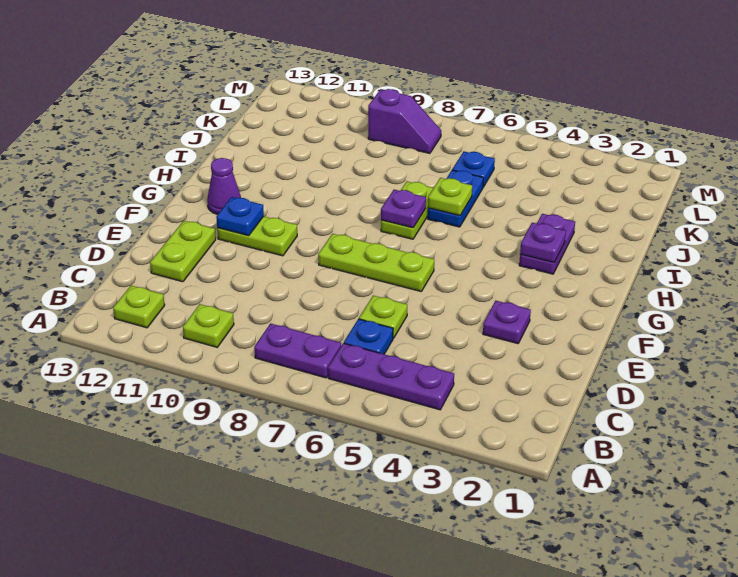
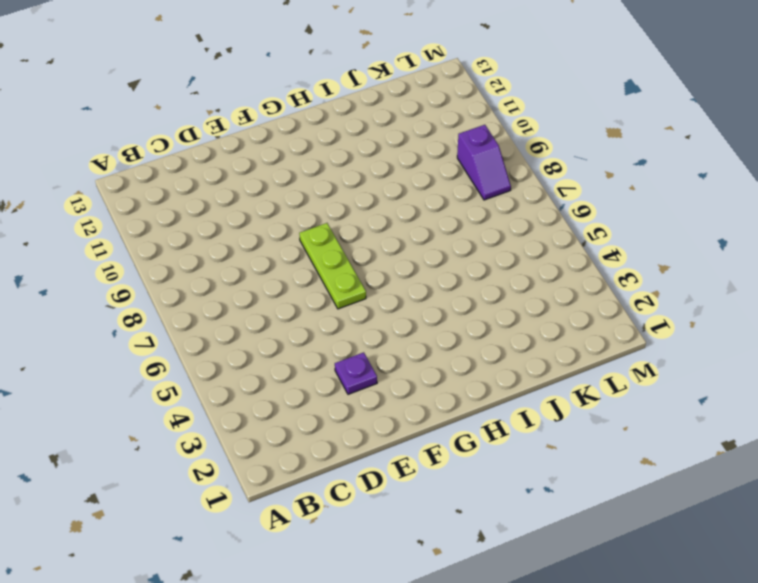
none -> purple 1x3 plate [328,343,454,410]
none -> purple 1x2 plate [254,323,341,378]
none -> lime 1x1 plate [183,304,234,347]

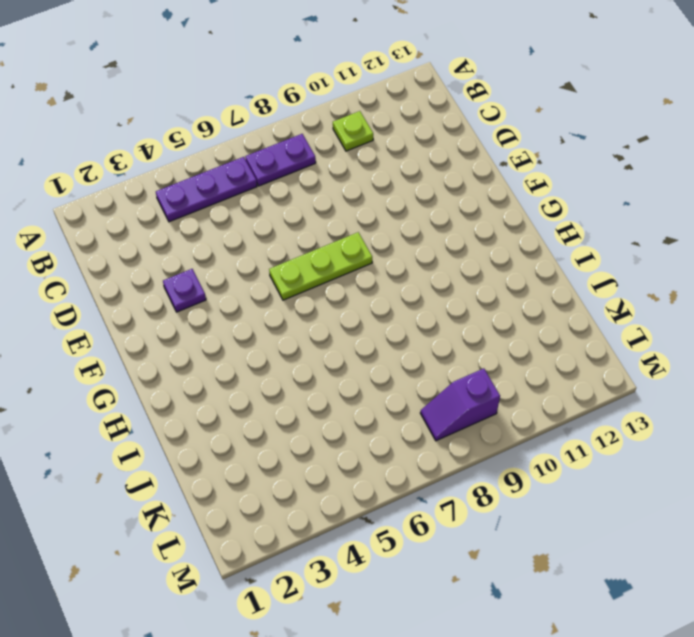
none -> lime 1x1 plate [113,286,165,328]
none -> blue 1x1 plate [344,319,393,354]
none -> lime 1x1 plate [359,296,407,338]

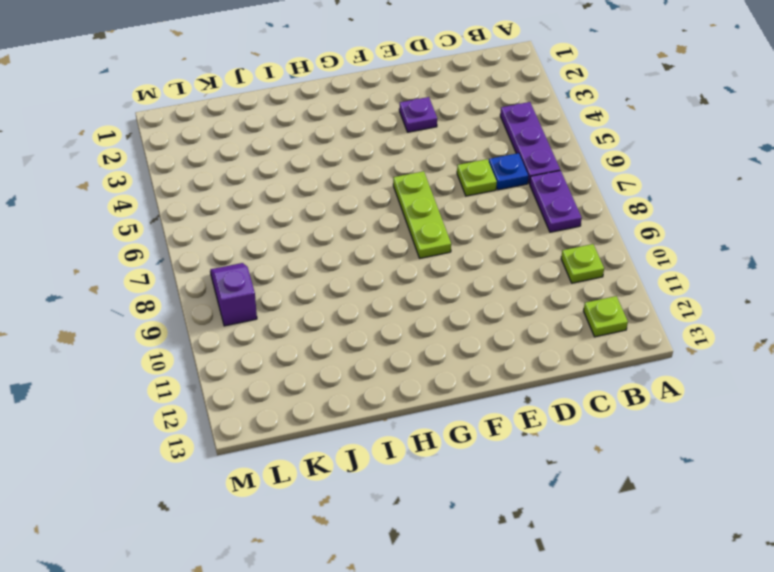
none -> lime 1x2 plate [150,221,216,282]
none -> lime 1x2 plate [217,216,297,256]
none -> purple 1x1 cone [207,158,241,214]

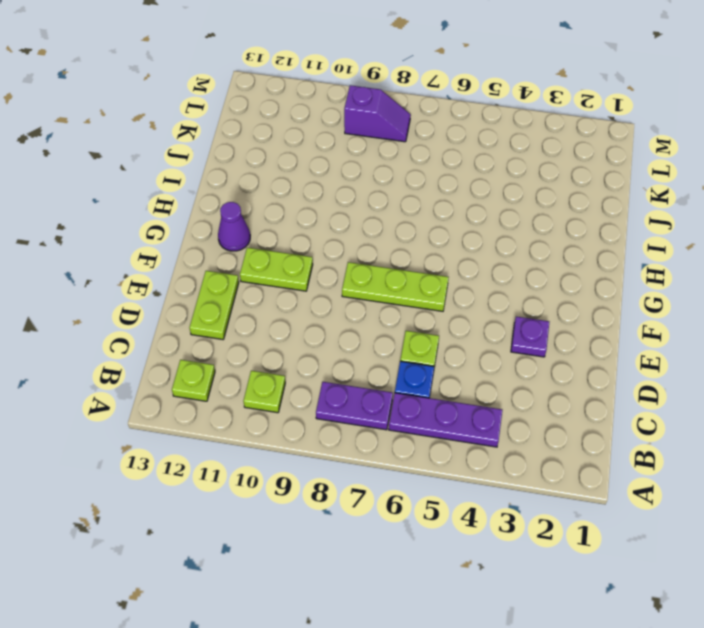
none -> purple 1x2 plate [519,214,575,274]
none -> lime 1x2 plate [381,182,433,239]
none -> blue 1x2 plate [428,170,483,227]

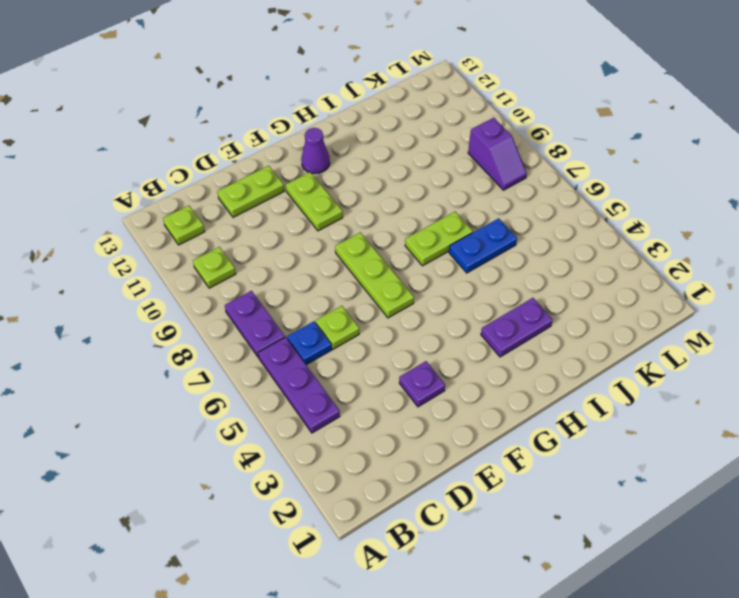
none -> blue 1x1 plate [452,152,495,187]
none -> blue 1x1 plate [216,197,264,236]
none -> purple 1x1 plate [520,223,566,262]

